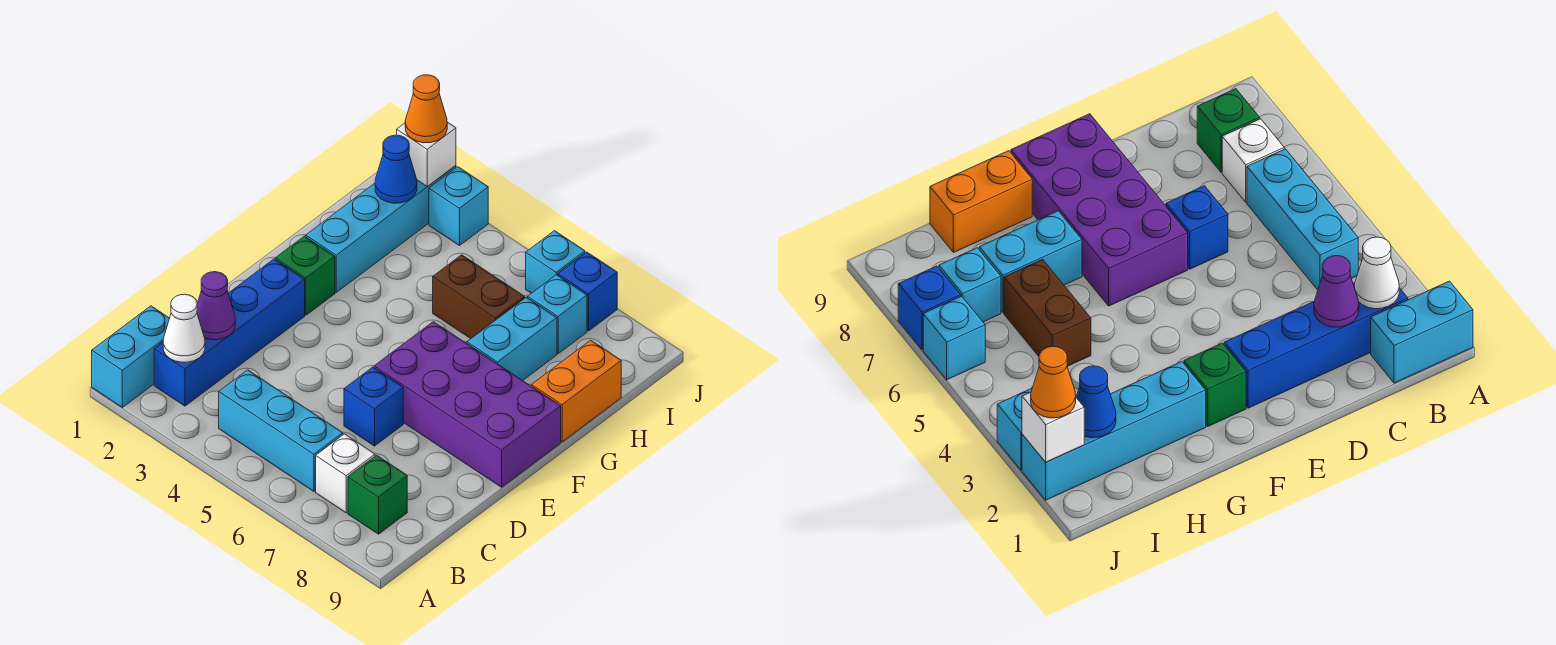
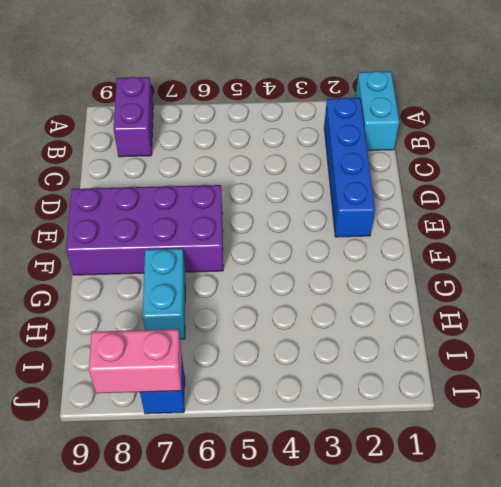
purple 1x2 brick [113,77,153,157] -> green 1x1 brick [348,455,407,534]
pink 1x2 brick [89,329,182,393] -> none
none -> cyan 1x3 brick [219,370,343,491]
none -> white 1x1 brick [316,434,375,513]
none -> blue 1x1 brick [344,367,403,446]

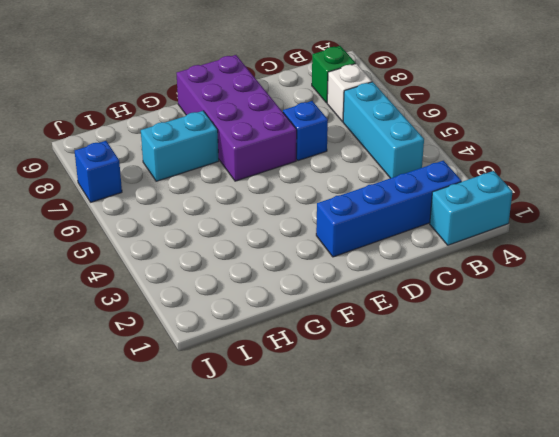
none -> green 1x1 brick [275,236,335,315]
none -> cyan 1x4 brick [306,166,456,292]
none -> orange 1x2 brick [532,340,621,442]

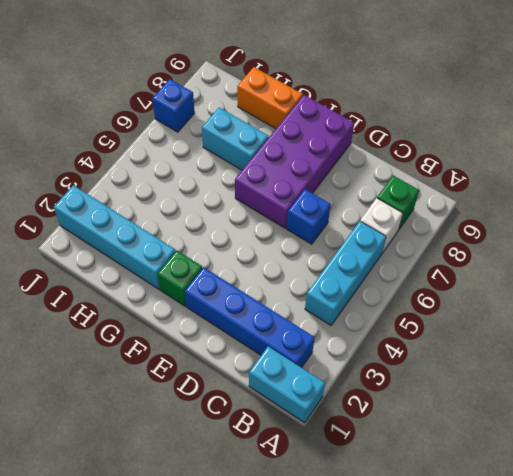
none -> brown 1x2 brick [433,255,525,339]
none -> cyan 1x1 brick [528,275,587,353]
none -> cyan 1x1 brick [429,167,488,246]

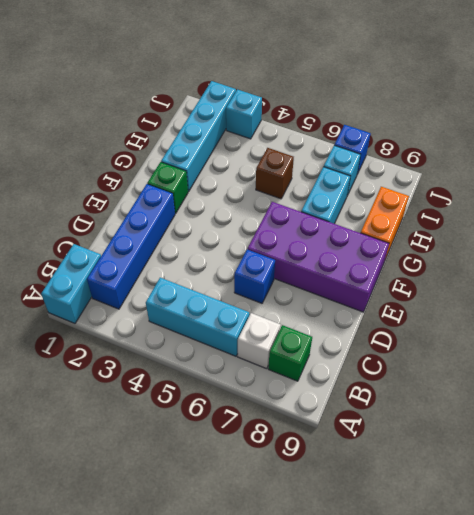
brown 1x1 brick [256,148,294,199] -> brown 1x2 brick [433,255,525,339]
none -> cyan 1x1 brick [526,231,585,293]
none -> white 1x1 cone [163,294,205,362]
none -> purple 1x1 cone [197,272,235,340]

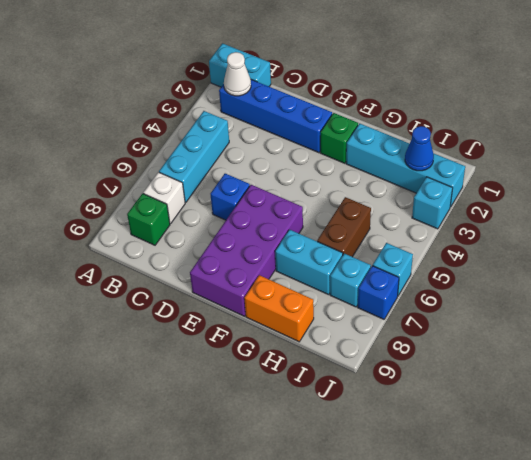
none -> purple 1x1 cone [197,272,235,340]
none -> white 1x1 brick [397,122,456,187]
none -> orange 1x1 cone [405,75,447,143]

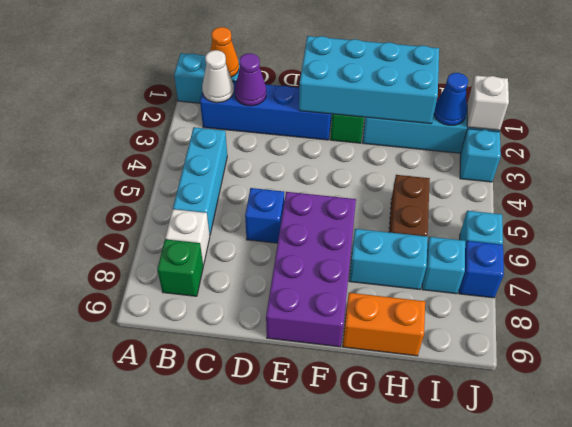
orange 1x1 cone [210,27,239,77] -> orange 1x1 cone moved to [405,75,447,143]
cyan 2x4 brick [299,36,439,124] -> none

